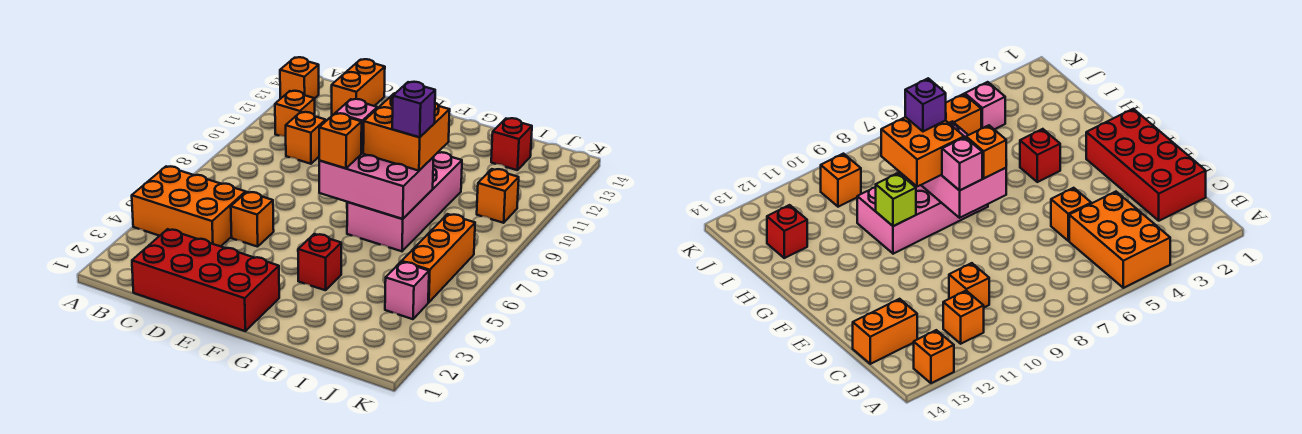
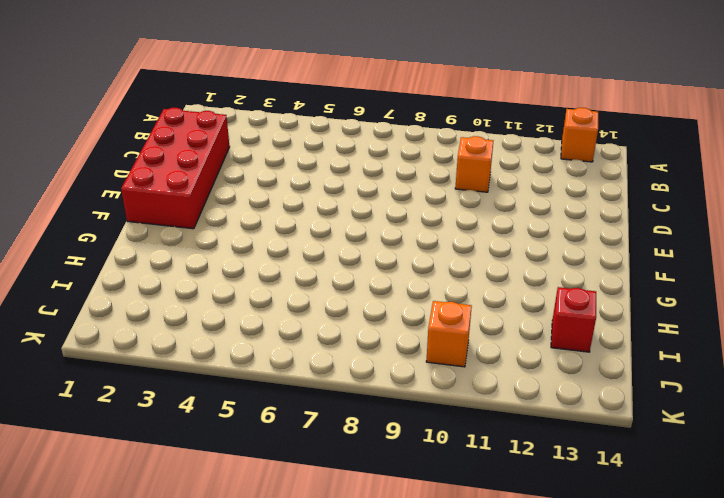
none -> orange 2x3 brick [132,166,246,246]
none -> orange 1x1 brick [275,91,315,137]
none -> orange 1x2 brick [332,59,385,115]

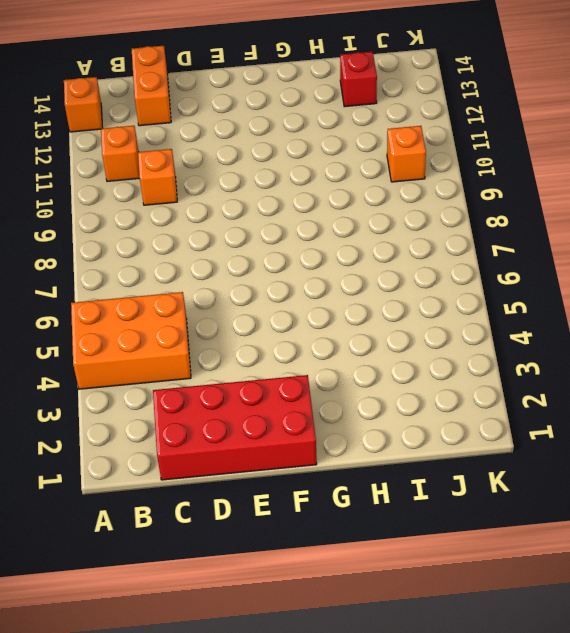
none -> orange 1x1 brick [231,192,274,247]
none -> red 1x1 brick [298,234,341,290]
none -> pink 2x4 brick [347,152,462,251]

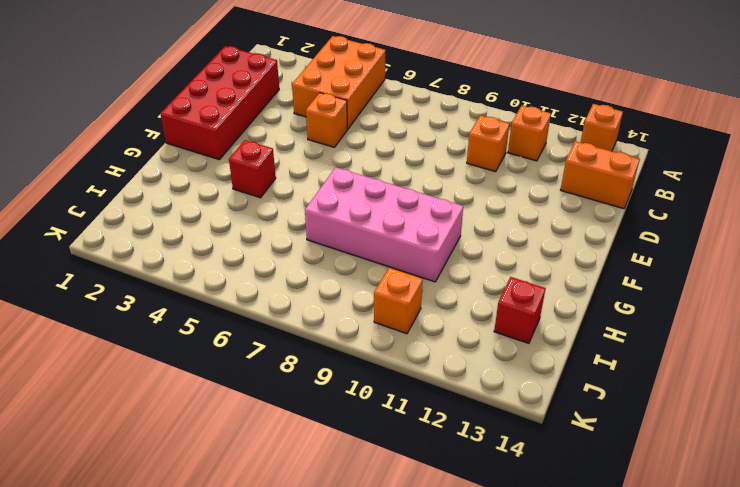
none -> pink 1x1 brick [385,262,429,319]
none -> orange 1x3 brick [402,214,475,302]
none -> pink 2x3 brick [319,153,434,219]

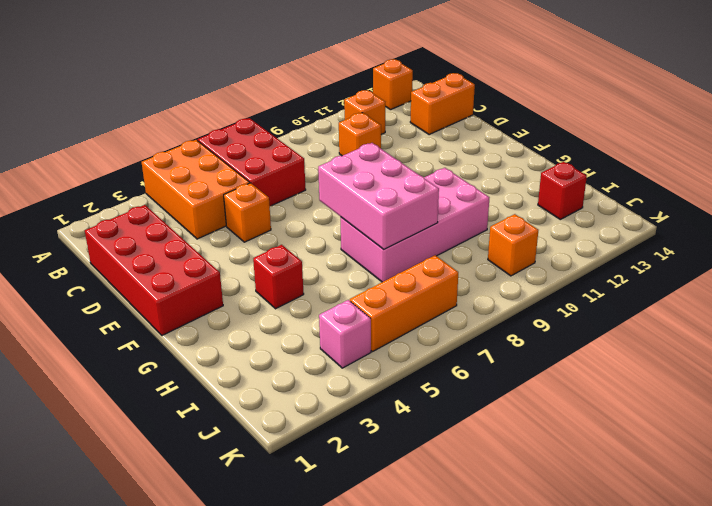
red 2x3 brick [198,118,306,206] -> none
none -> lime 1x1 brick [876,173,916,226]
none -> orange 1x1 brick [319,113,362,168]
none -> pink 1x1 brick [335,99,377,153]

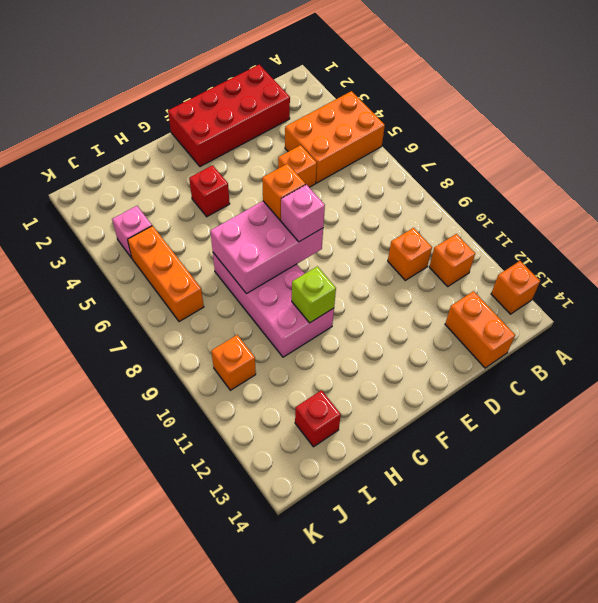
none -> orange 2x2 brick [363,93,450,171]
none -> purple 1x1 brick [392,82,435,137]

